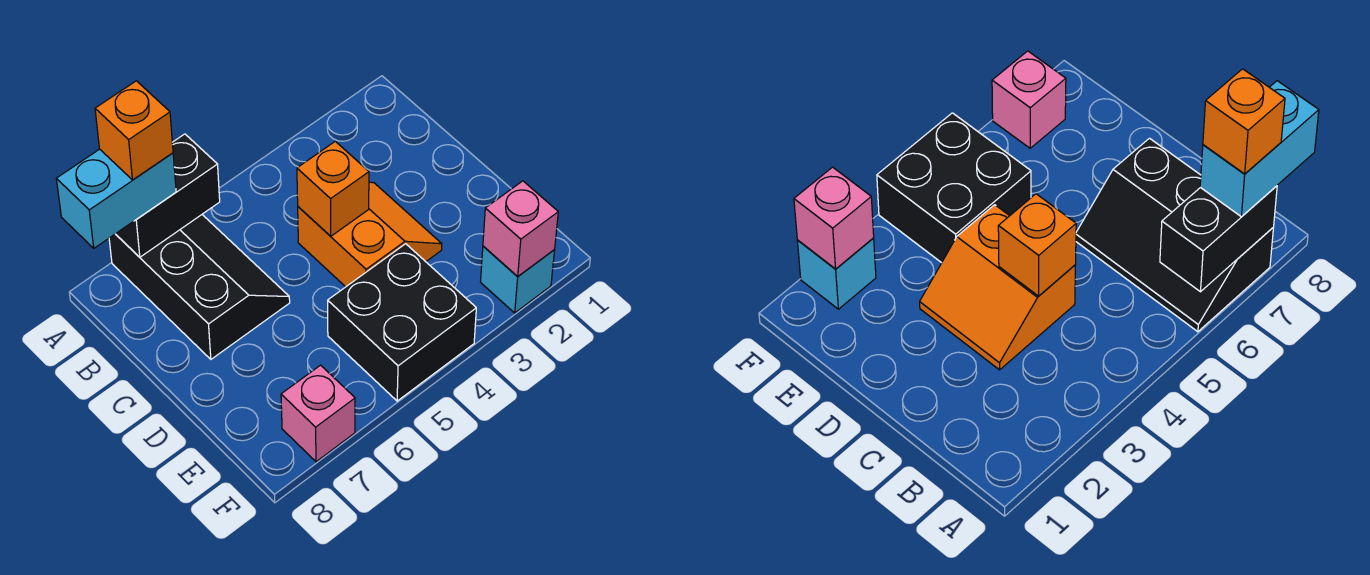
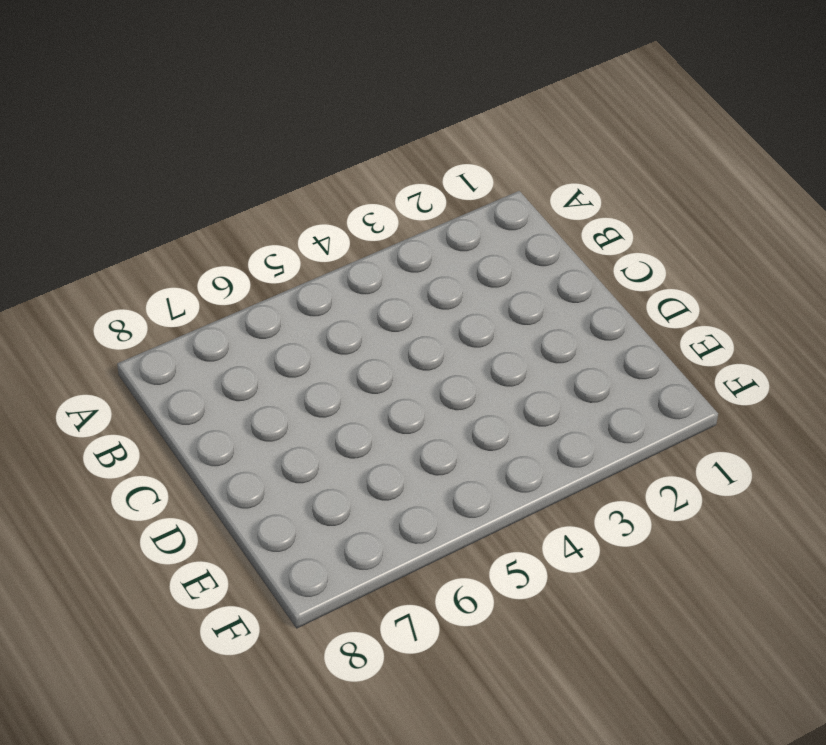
none -> black 2x3 slope [109,215,290,359]
none -> orange 2x2 slope [298,182,442,287]

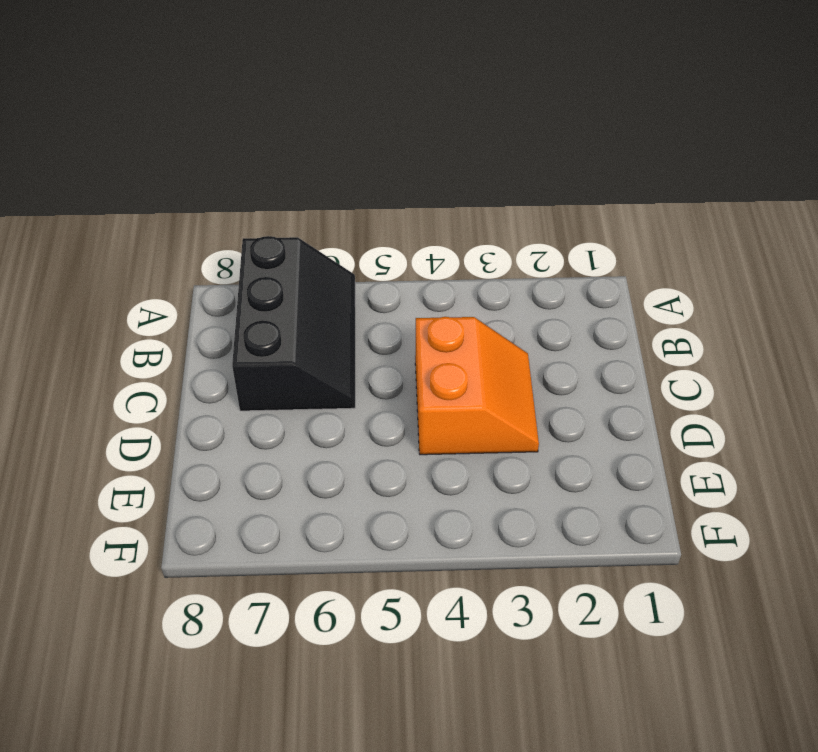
none -> black 2x2 brick [328,244,476,401]
none -> cyan 1x1 brick [481,246,555,313]

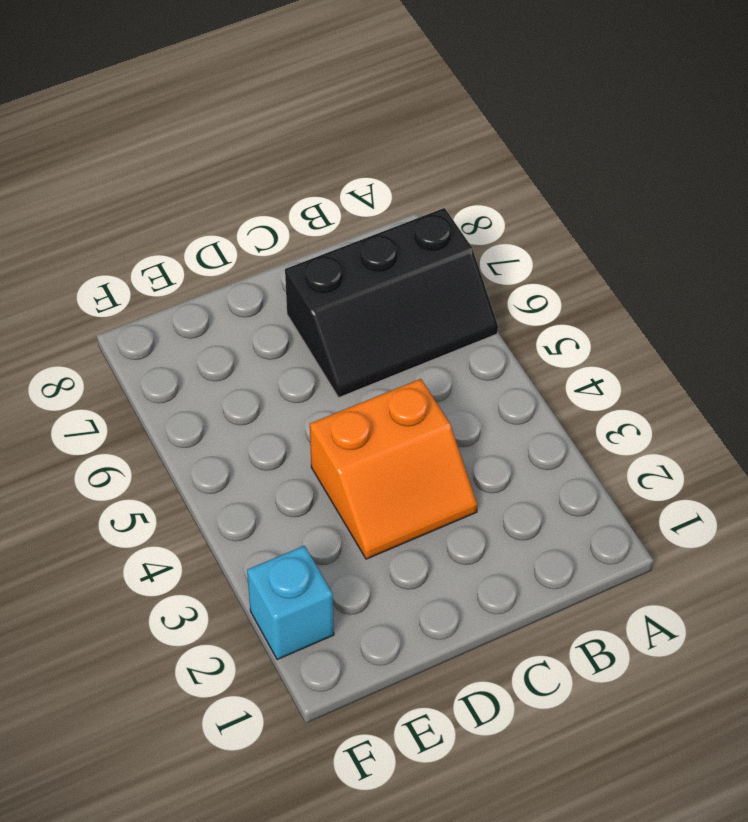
none -> black 2x2 brick [328,244,476,401]
none -> pink 1x1 brick [281,365,355,462]

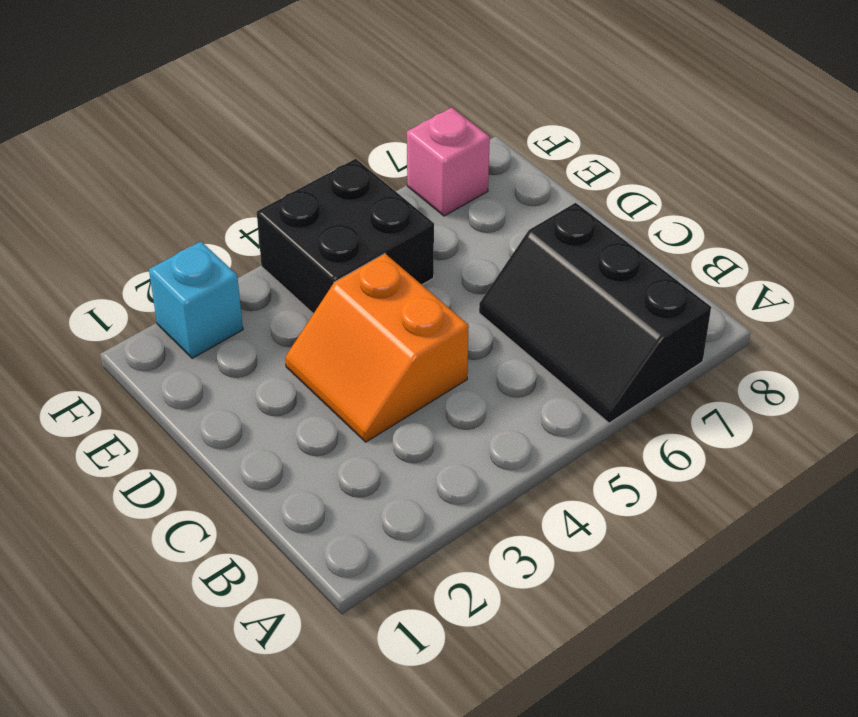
none -> black 1x2 brick [116,134,220,257]
none -> orange 1x1 brick [297,141,369,236]

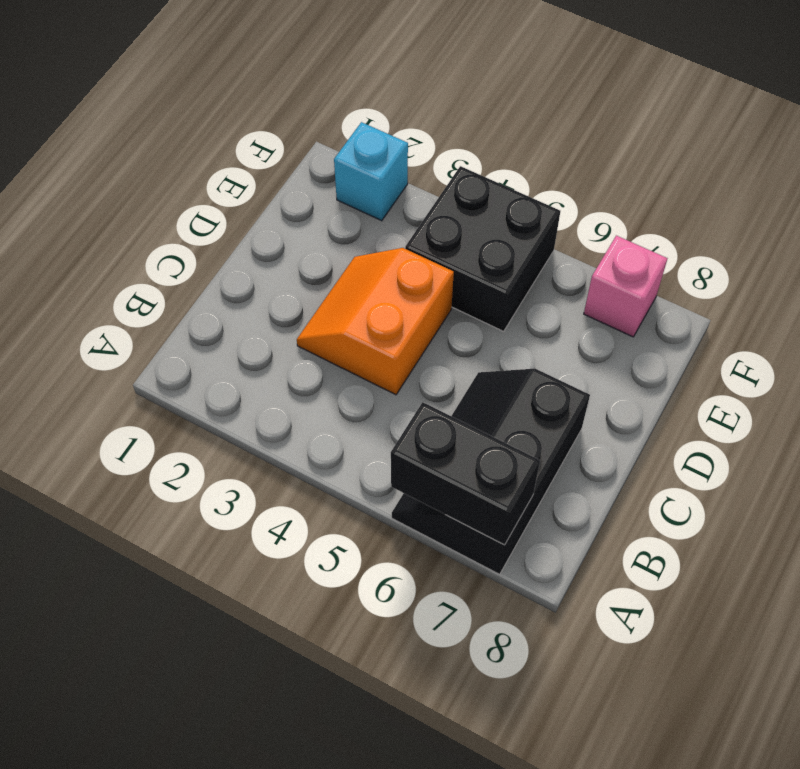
none -> orange 1x1 brick [297,141,369,236]
none -> pink 1x1 brick [483,181,558,277]

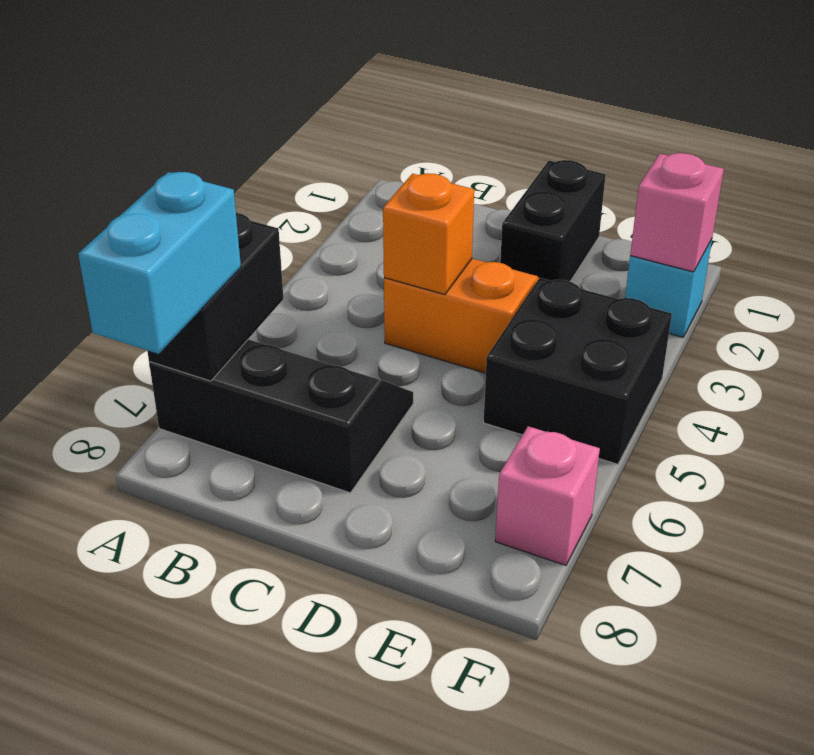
black 1x2 brick [500,160,606,281] -> none
none -> orange 1x1 brick [95,81,173,180]

